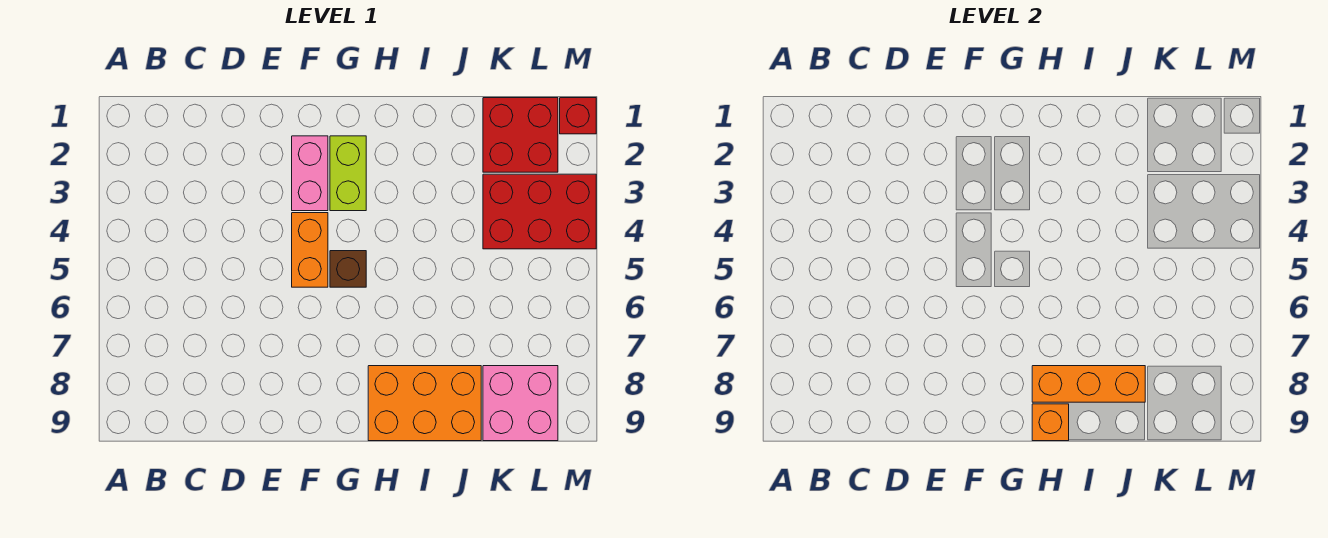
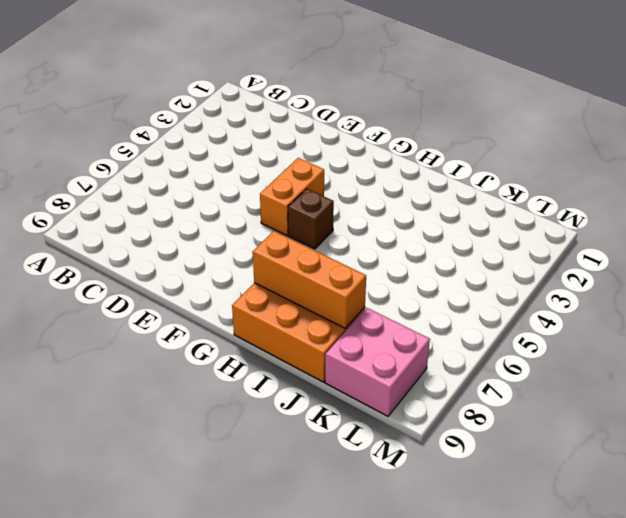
none -> pink 1x2 brick [292,136,328,211]
none -> lime 1x2 brick [330,136,366,211]

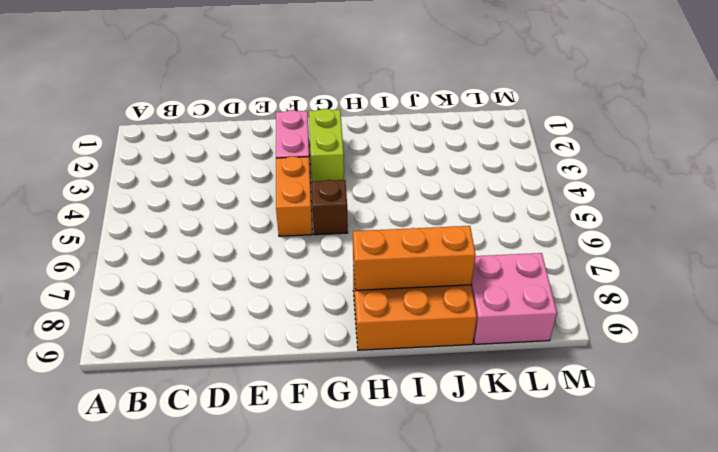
none -> red 2x2 brick [483,98,558,172]
none -> red 2x3 brick [483,174,596,249]

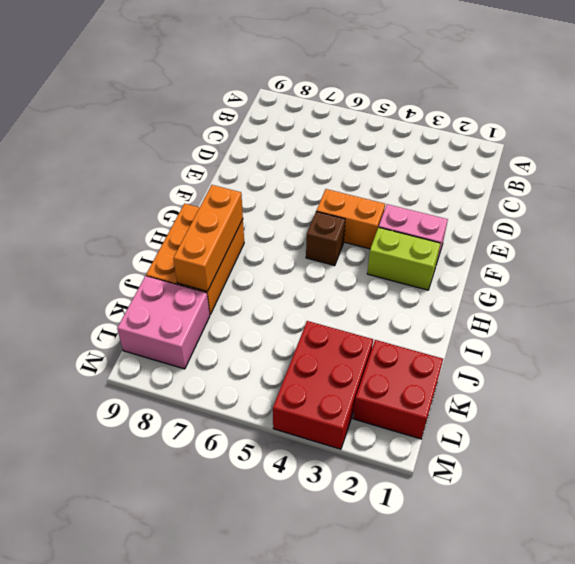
none -> red 1x1 brick [560,98,596,134]
none -> orange 1x1 brick [1032,404,1069,441]

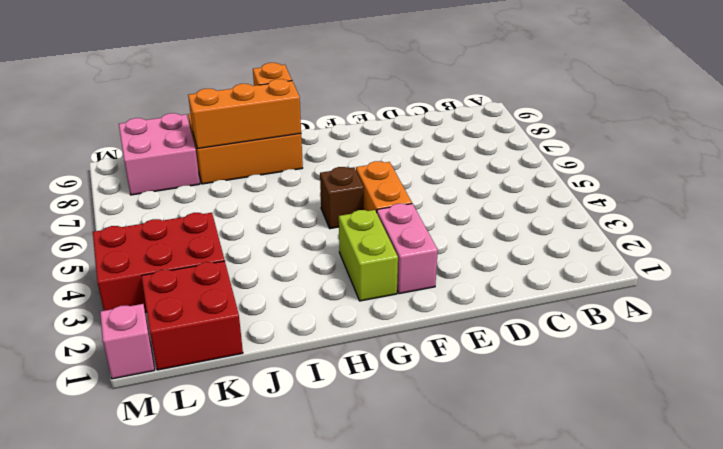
pink 1x1 brick [100,304,155,379] -> red 1x1 brick [560,98,596,134]

